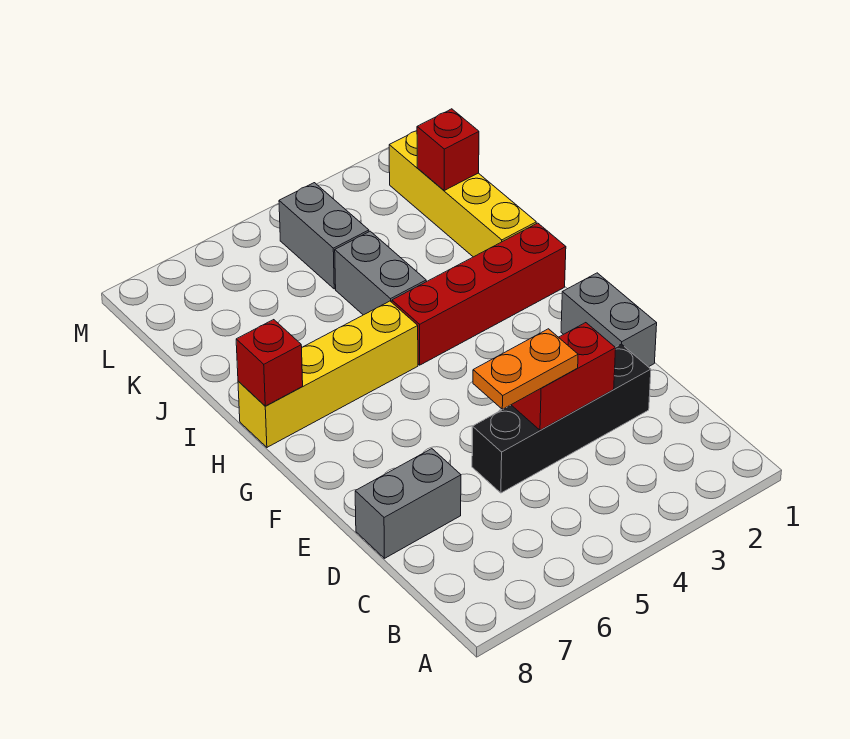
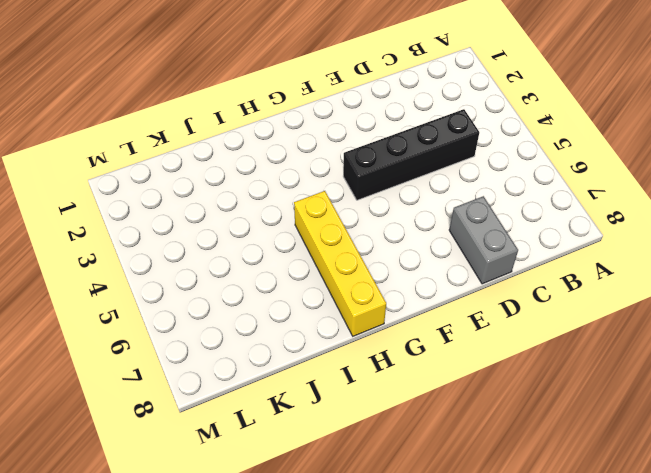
black 1x4 brick [343,109,479,200] -> black 1x4 brick turned to [472,344,651,493]
none -> grey 1x2 brick [561,273,657,367]
none -> red 1x4 brick [392,223,566,365]
none -> yellow 1x4 brick [389,131,536,257]

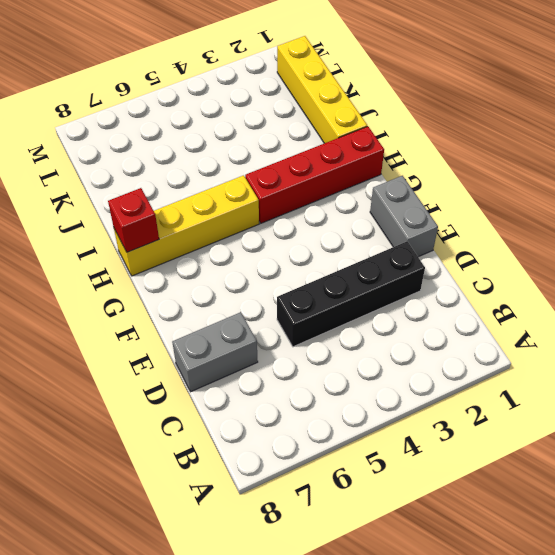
none -> grey 1x2 brick [335,231,426,315]
none -> grey 1x2 brick [279,183,369,289]
none -> red 1x2 brick [512,323,616,430]

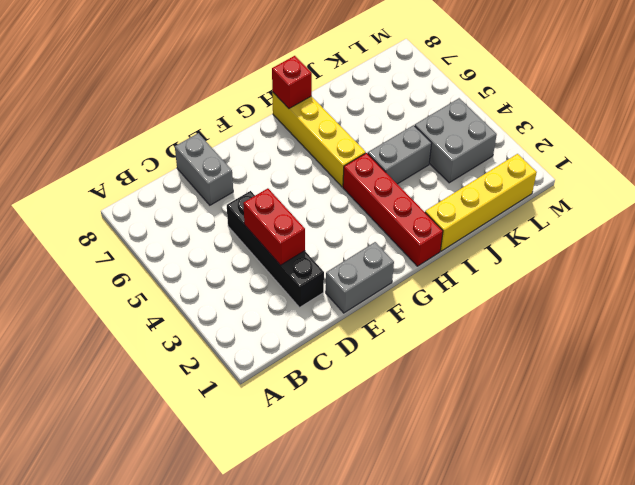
grey 2x2 brick [415,98,497,183] -> grey 1x2 brick [279,183,369,289]
none -> red 1x1 brick [417,109,479,191]
none -> orange 1x2 plate [473,329,578,409]

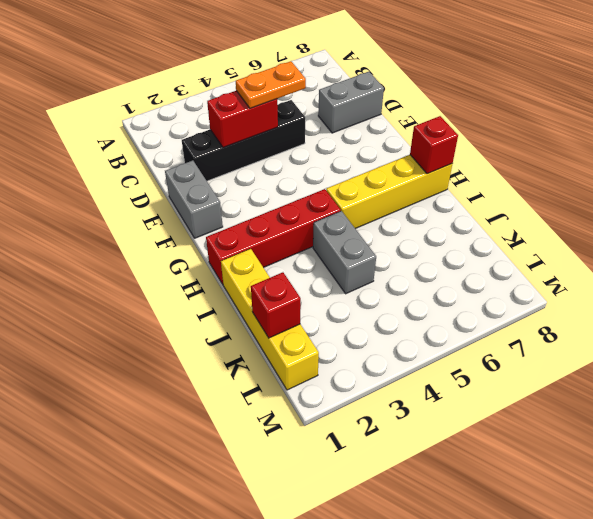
none -> grey 1x2 brick [279,183,369,289]

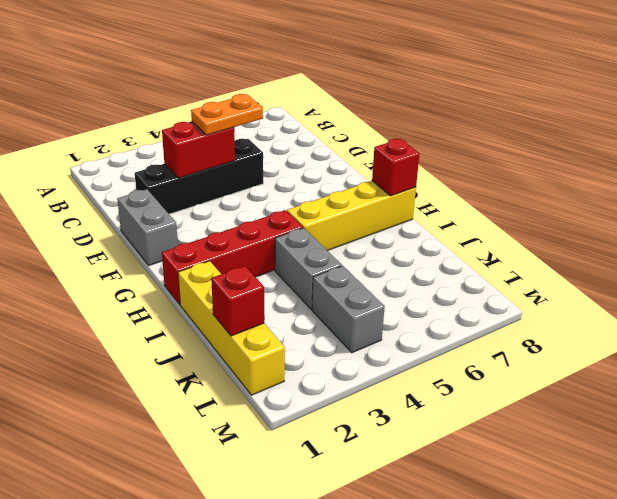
none -> grey 1x2 brick [355,449,461,558]

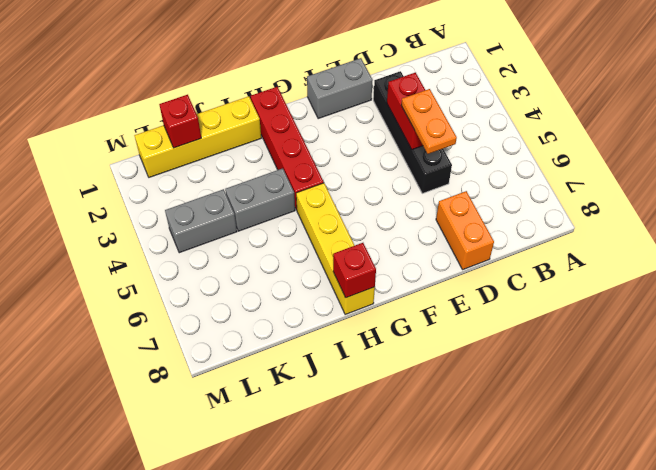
orange 1x2 brick [436,191,494,269] -> grey 1x2 brick [355,449,461,558]

